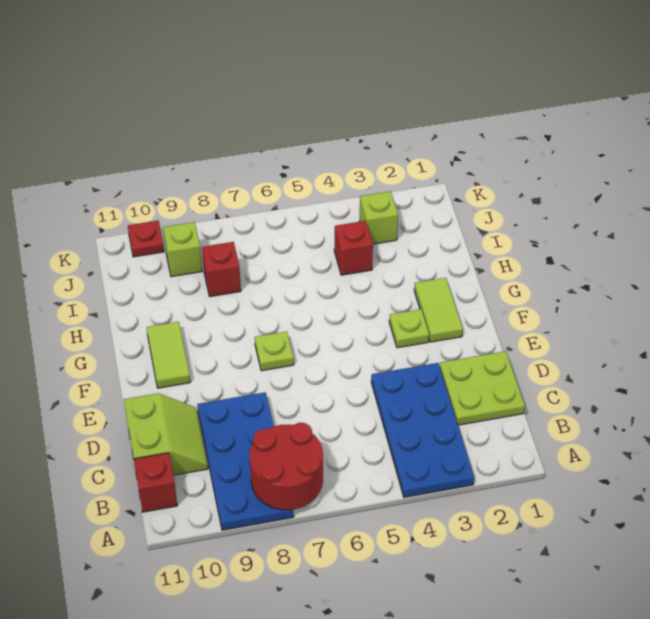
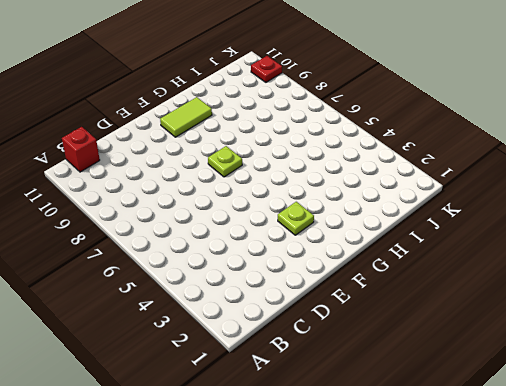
none -> blue 2x4 plate [371,363,474,497]
none -> blue 2x4 plate [197,392,294,530]
none -> lime 2x2 plate [440,351,525,425]

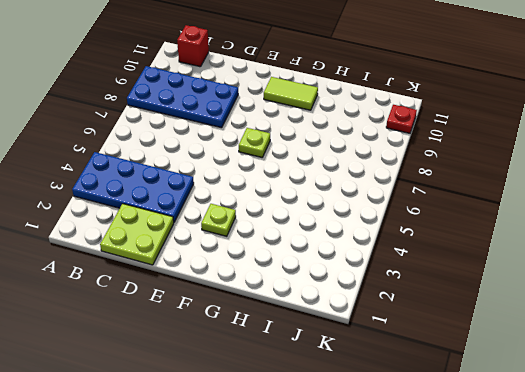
none -> lime 2x2 slope [124,393,208,475]
none -> lime 1x2 tile [414,278,463,342]
none -> red 1x1 brick [334,221,373,275]

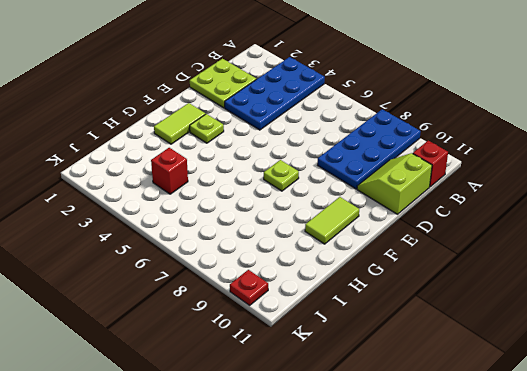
none -> red 1x1 brick [202,242,241,297]
none -> lime 1x1 brick [359,191,398,244]
none -> lime 1x1 brick [163,222,202,277]

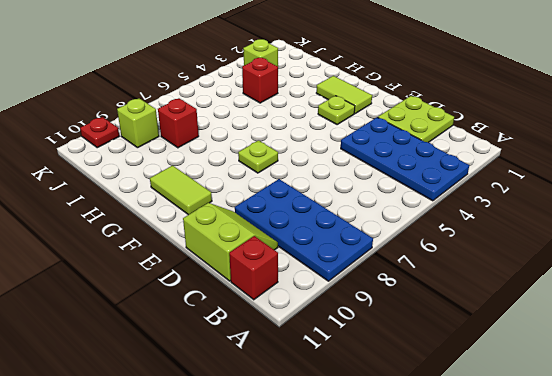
none -> red 2x2 round brick [250,423,323,510]

